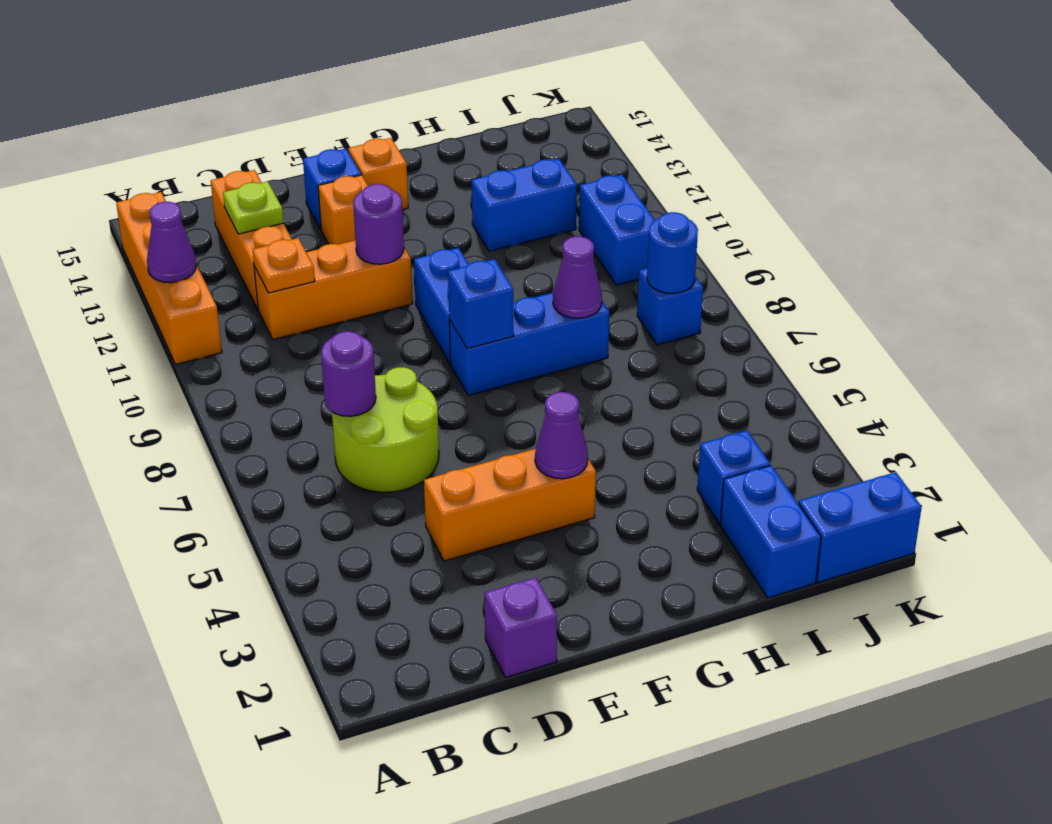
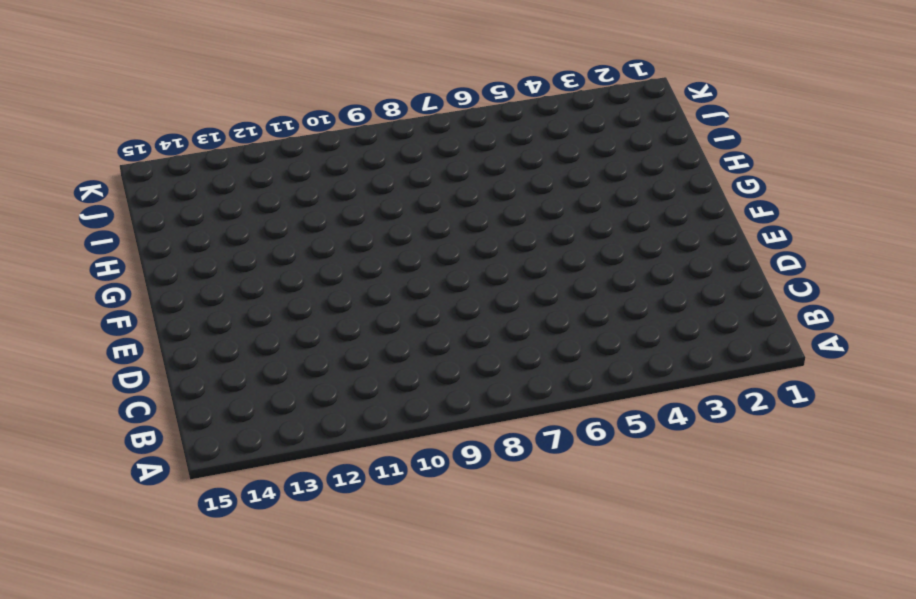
none -> orange 1x4 brick [116,192,222,365]
none -> lime 2x2 round brick [332,367,439,492]
none -> orange 1x3 brick [254,240,413,340]

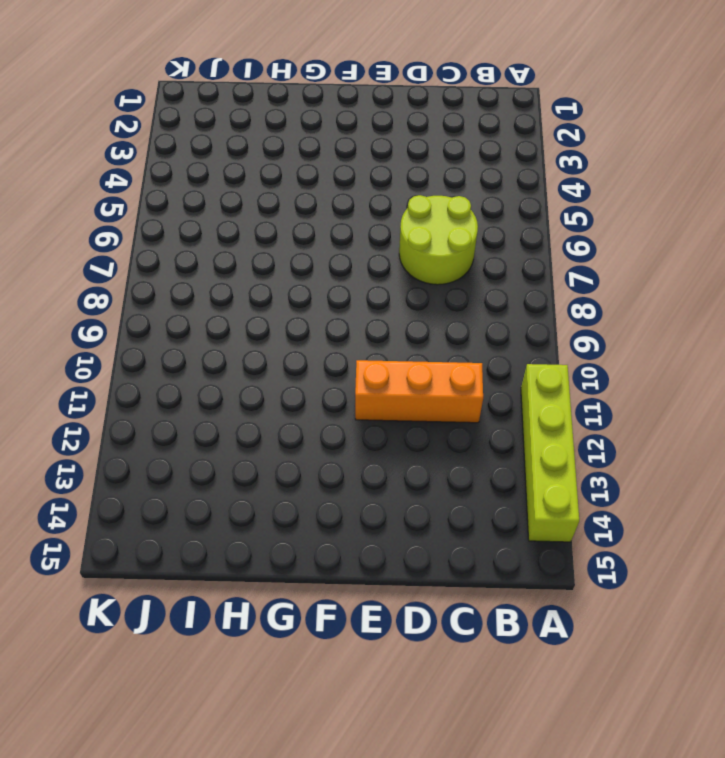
lime 1x4 brick [521,364,579,542] -> orange 1x4 brick [116,192,222,365]
none -> orange 1x3 brick [211,170,292,309]
none -> purple 1x1 brick [484,578,557,677]
none -> orange 1x3 brick [424,449,596,561]

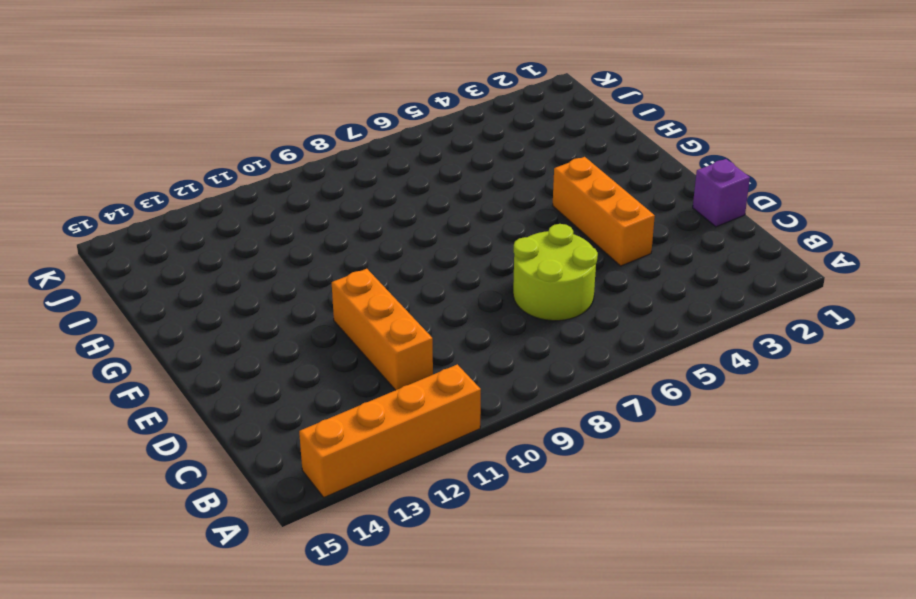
none -> orange 1x3 brick [211,170,292,309]
none -> orange 1x1 brick [318,175,368,244]
none -> blue 1x1 brick [303,149,361,229]

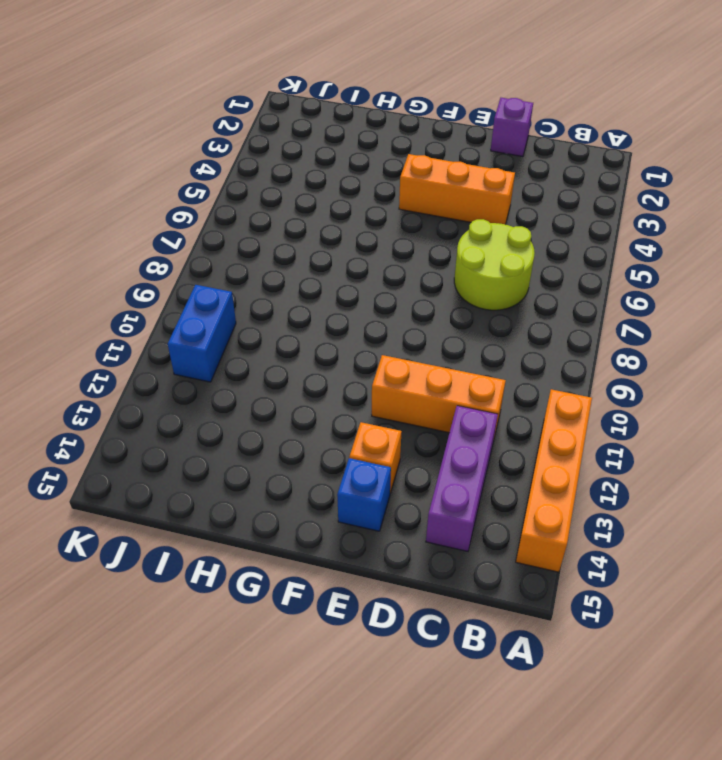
purple 1x3 brick [426,406,498,551] -> orange 1x3 brick [211,170,292,309]
none -> blue 1x3 brick [449,292,609,395]
none -> blue 1x2 brick [414,248,468,364]
none -> orange 1x1 brick [348,138,408,210]

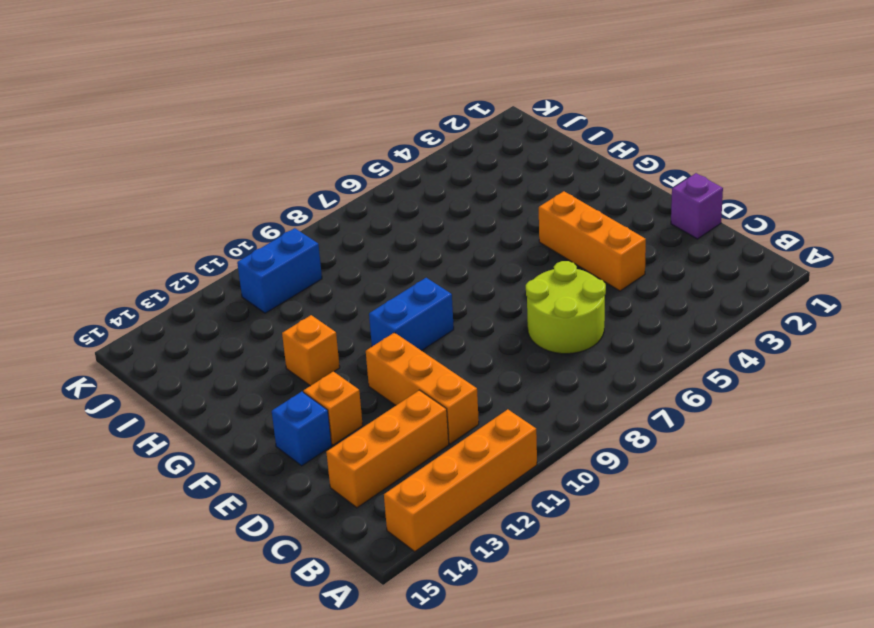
orange 1x1 brick [282,315,340,386] -> orange 1x1 brick moved to [348,138,408,210]
none -> blue 1x3 brick [449,292,609,395]
none -> blue 1x2 brick [472,159,577,251]
none -> blue 1x2 brick [720,465,821,598]

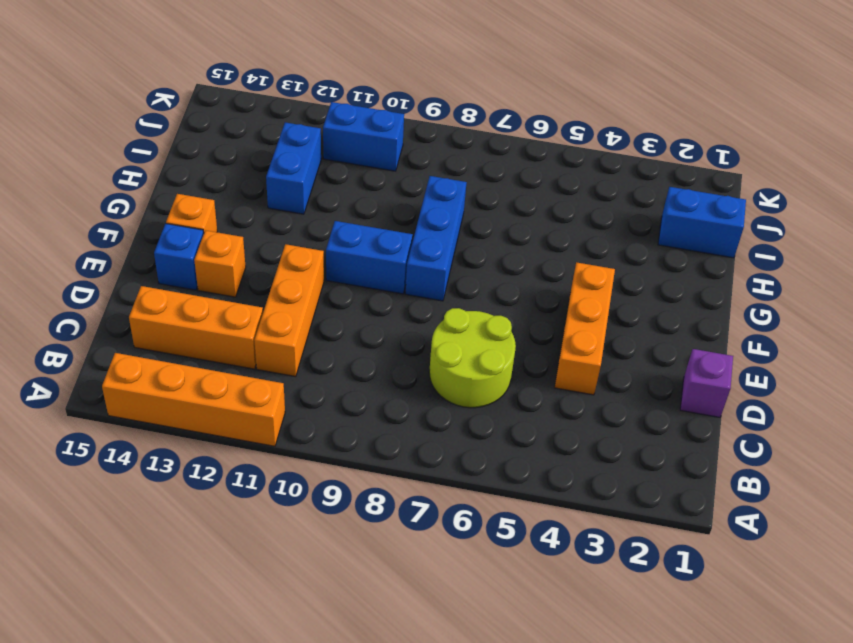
none -> blue 1x1 brick [697,431,770,524]
none -> blue 1x2 brick [799,472,922,583]
none -> blue 1x1 brick [637,268,703,345]

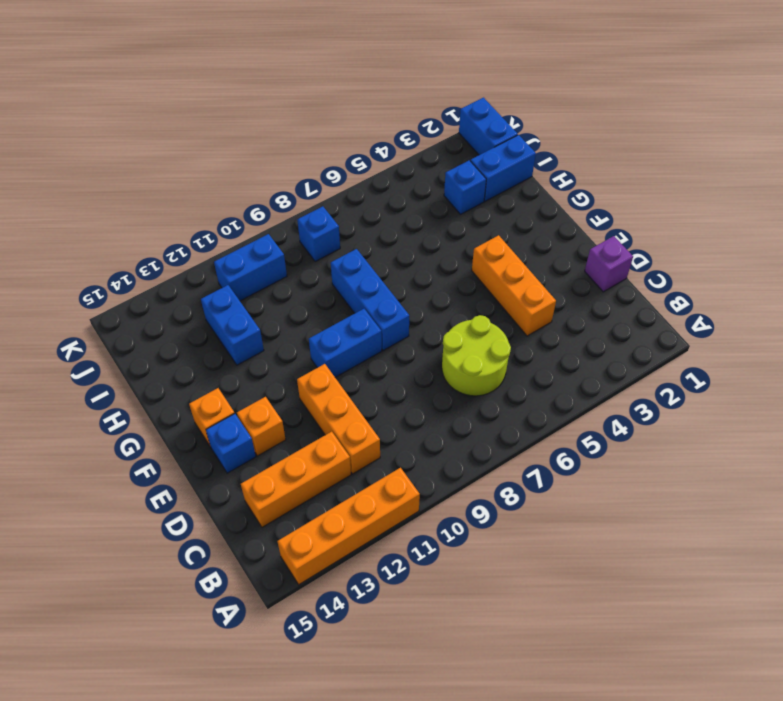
none -> purple 1x1 cone [147,202,196,283]
none -> purple 1x1 round brick [321,331,376,416]
none -> orange 1x1 plate [253,238,315,293]

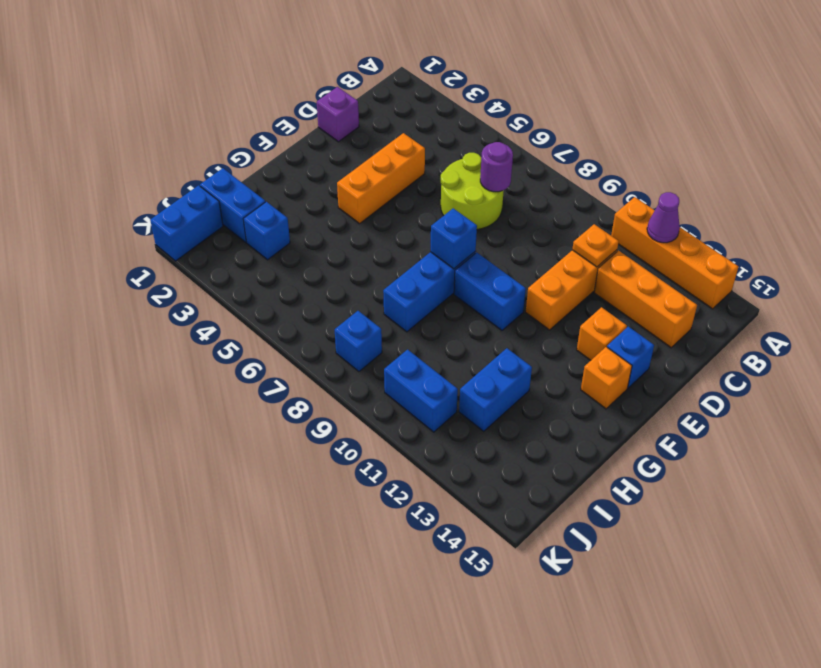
none -> lime 1x1 plate [223,182,284,234]
none -> purple 1x1 round brick [353,184,404,264]
none -> purple 1x1 cone [535,392,588,479]

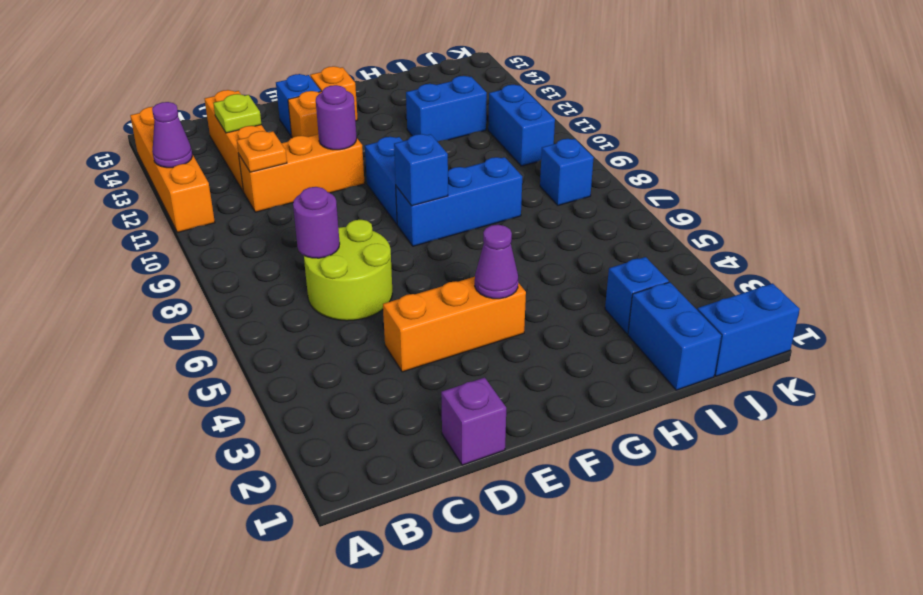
none -> purple 1x1 cone [553,236,602,318]
none -> blue 1x1 round brick [647,212,698,294]

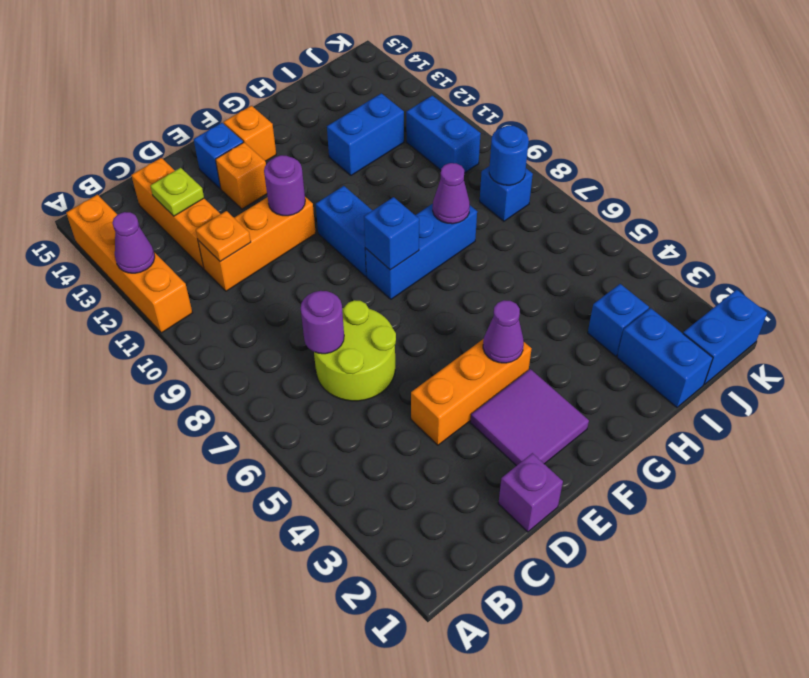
purple 2x2 tile [470,369,589,466] -> none

